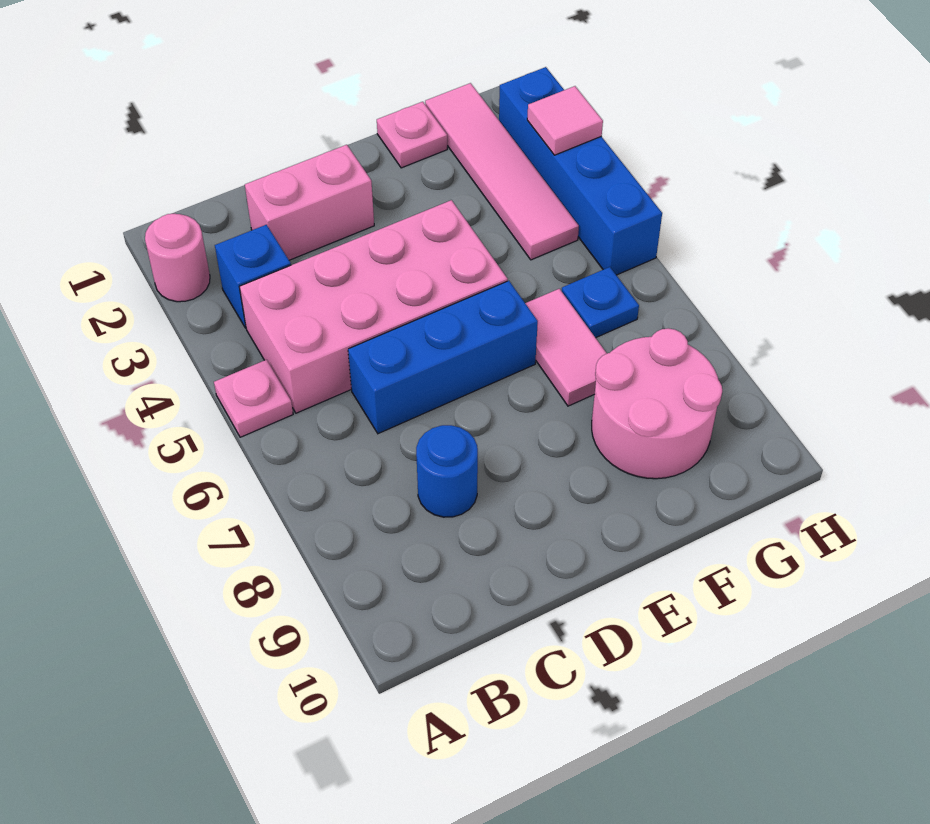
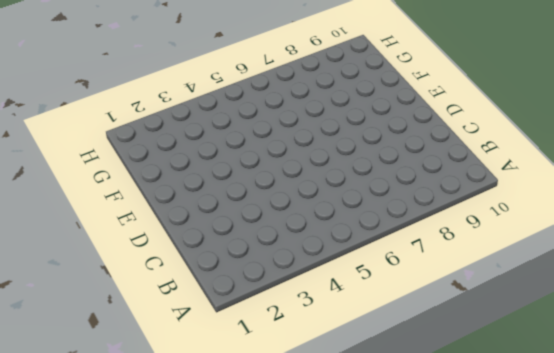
none -> pink 1x1 round brick [145,214,210,302]
none -> pink 1x1 plate [214,360,293,437]
none -> blue 1x1 brick [215,225,291,328]

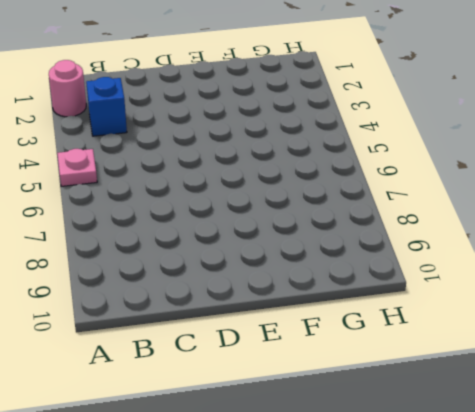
none -> pink 2x4 brick [239,200,508,413]
none -> pink 1x2 brick [245,145,374,260]
none -> blue 1x3 brick [348,281,538,434]

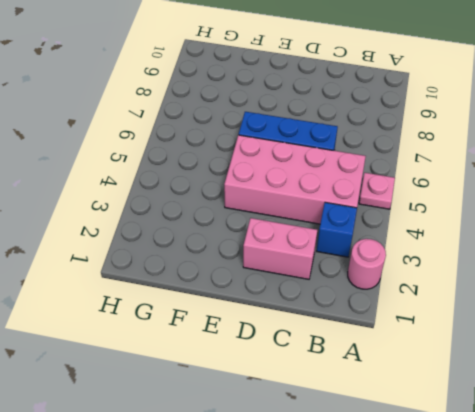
none -> blue 1x1 round brick [416,425,478,517]
none -> pink 1x1 plate [377,102,447,168]
none -> pink 1x2 tile [525,289,607,406]

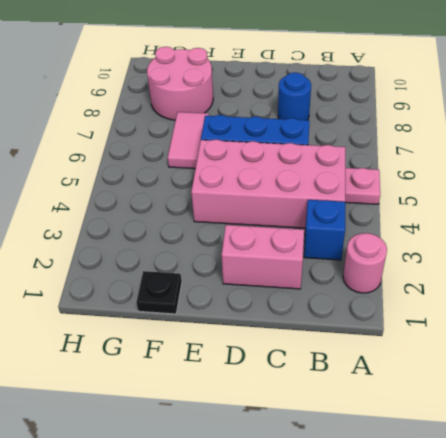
black 1x1 plate [136,271,182,314] -> pink 1x1 plate [377,102,447,168]
none -> pink 1x4 tile [425,83,579,260]
none -> blue 1x1 plate [562,267,639,338]
none -> blue 1x4 brick [499,67,662,275]

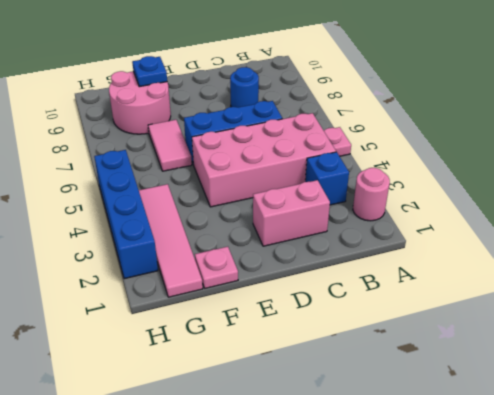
blue 1x1 plate [132,56,167,87] -> blue 1x1 plate moved to [562,267,639,338]
none -> pink 1x1 tile [527,86,603,155]

